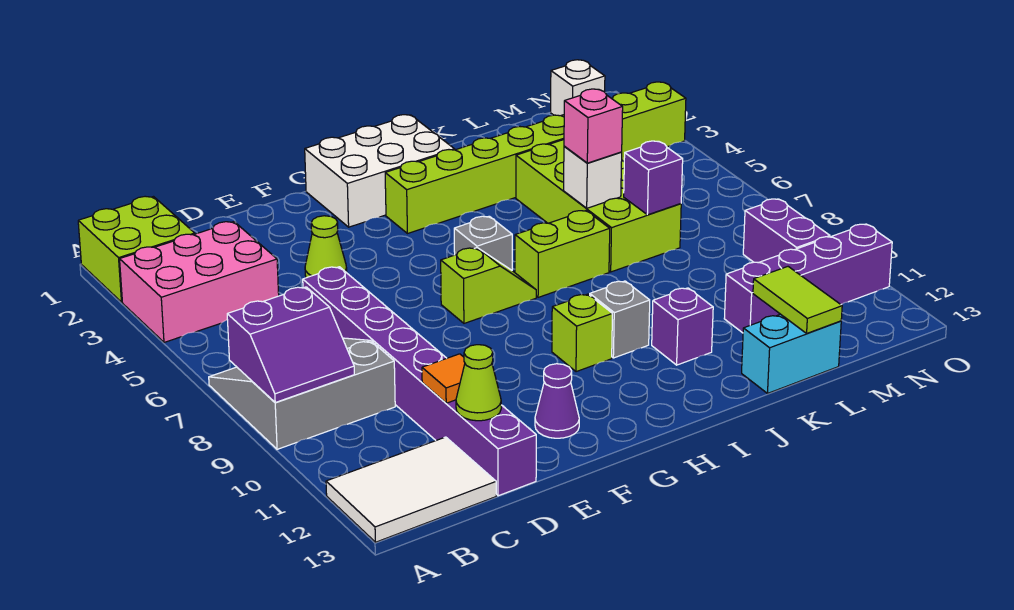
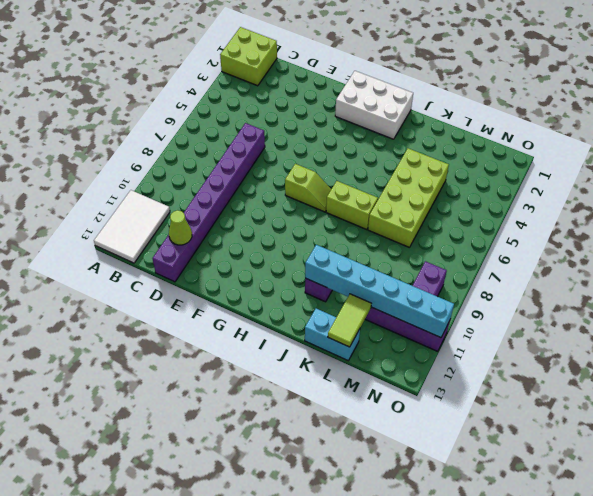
white 2x3 tile [94,190,170,263] -> white 2x3 tile turned to [326,437,496,542]
cyan 1x6 brick [305,245,454,338] -> none
none -> pink 2x3 brick [120,222,279,342]
none -> grey 3x3 slope [209,338,395,449]
none -> lime 1x1 cone [305,216,347,278]

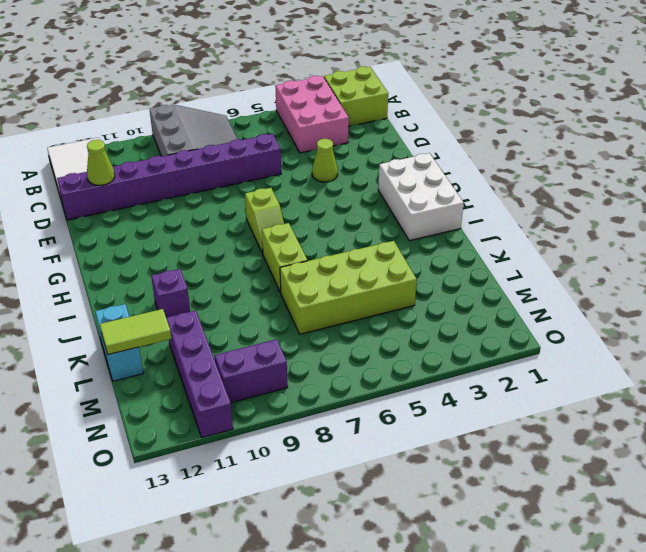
none -> purple 1x1 cone [535,364,579,438]
none -> lime 1x8 brick [385,82,686,234]
none -> grey 1x1 brick [454,216,512,270]

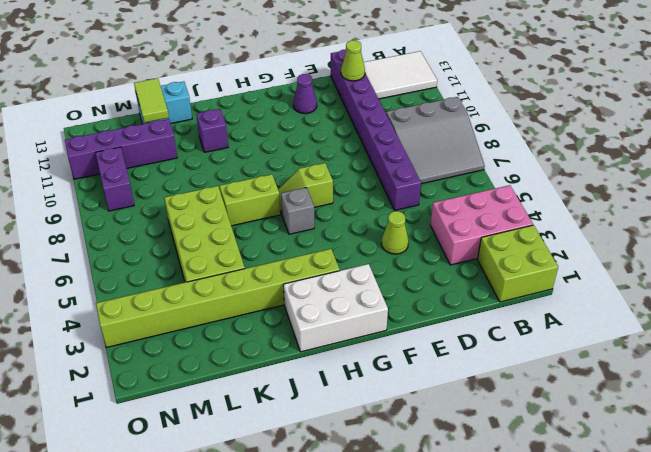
none -> lime 1x1 brick [552,294,612,372]
none -> grey 1x1 brick [590,281,650,358]
none -> white 1x1 brick [551,60,605,116]

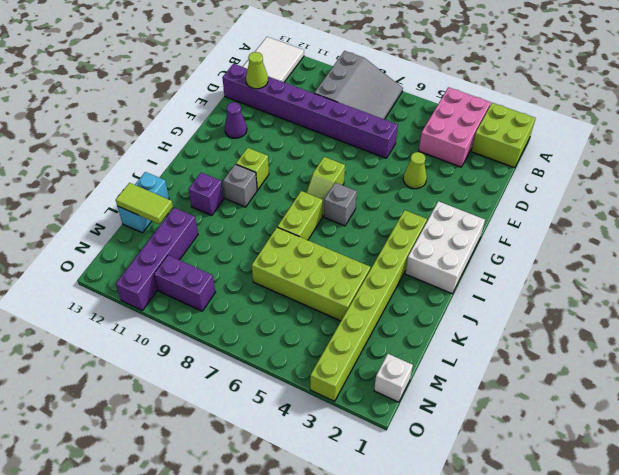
none -> purple 2x2 slope [227,287,354,402]
none -> orange 1x1 tile [422,354,465,403]
none -> white 1x1 brick [564,146,622,208]

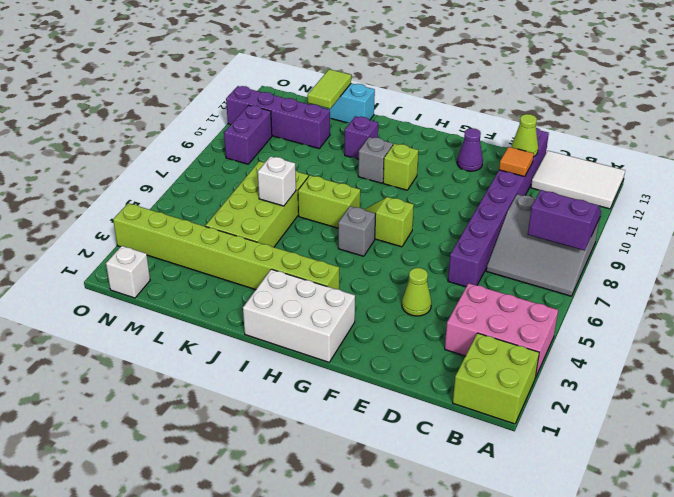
none -> purple 1x1 brick [624,141,683,215]
none -> pink 1x1 brick [564,89,623,163]

